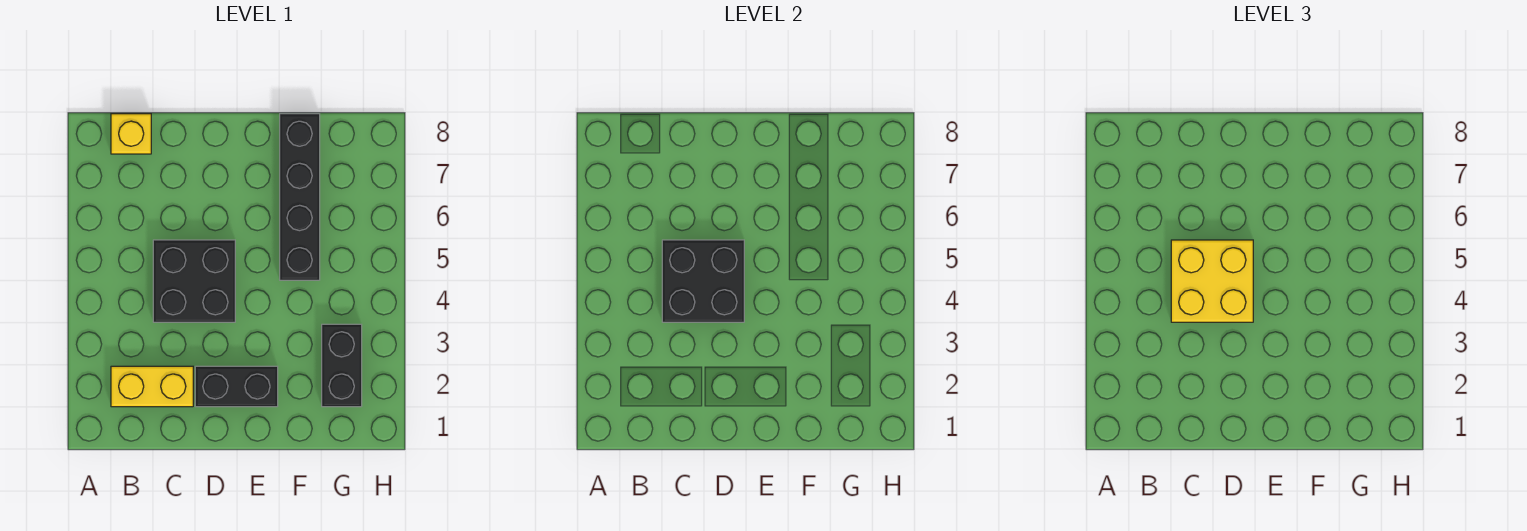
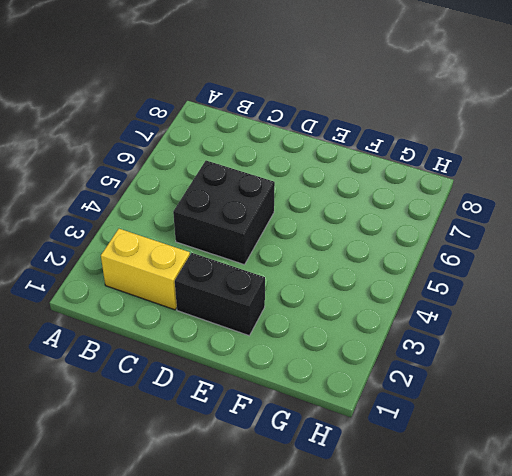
none -> yellow 1x1 brick [111,114,151,154]
none -> black 1x4 brick [280,114,320,280]

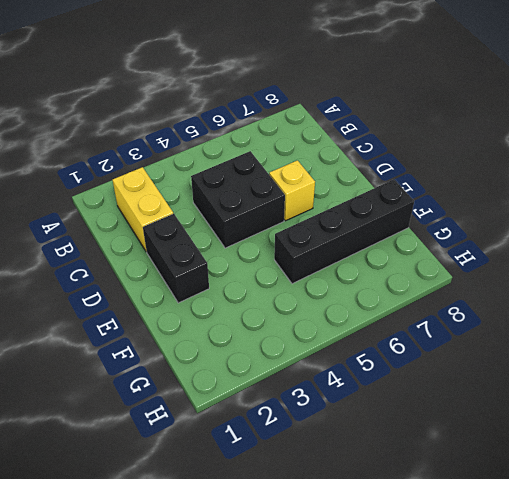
yellow 1x1 brick [269,160,315,221] -> yellow 1x1 brick moved to [111,114,151,154]
none -> black 1x2 brick [322,324,362,407]
none -> black 2x2 brick [662,240,744,322]

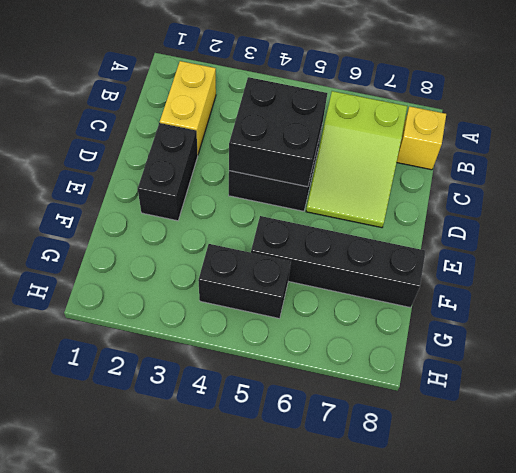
lime 2x3 slope [306,91,407,228] -> none
black 1x2 brick [198,244,291,318] -> black 1x2 brick moved to [322,324,362,407]
none -> yellow 2x2 brick [1171,240,1253,322]

